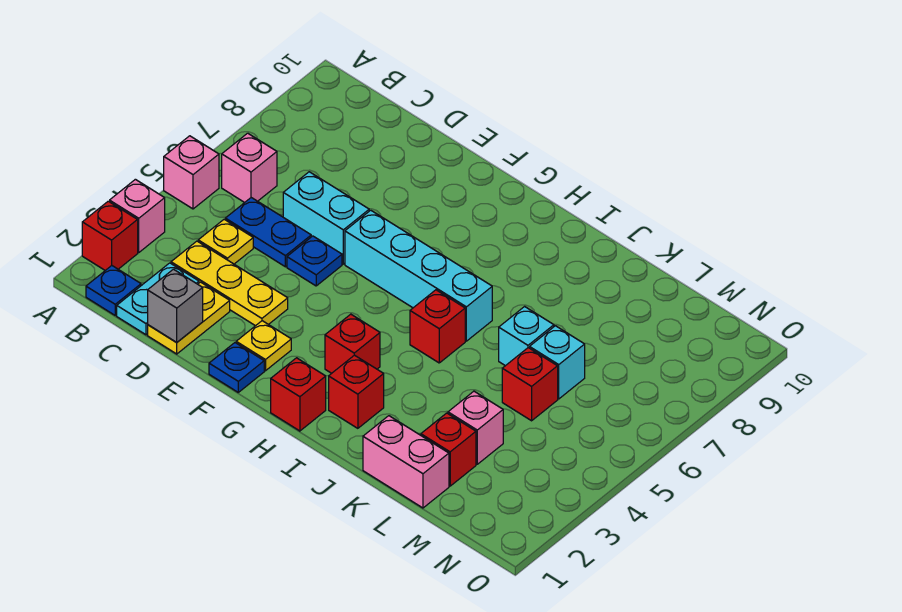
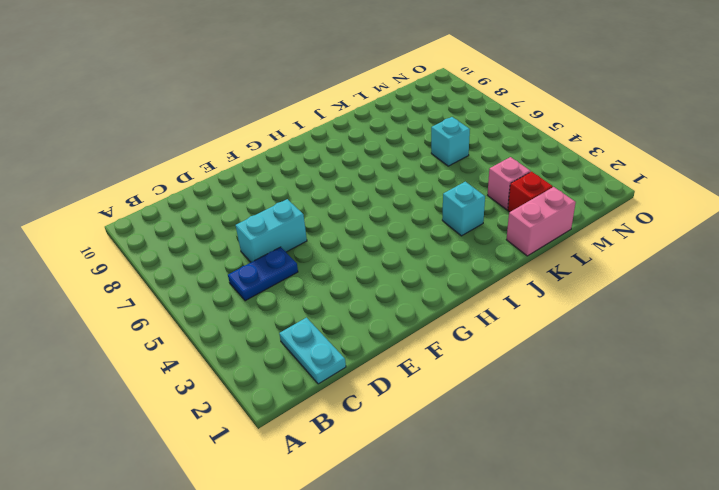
cyan 1x1 brick [442,182,485,236] -> cyan 1x1 brick moved to [499,307,554,366]
none -> red 1x1 brick [82,201,138,270]
none -> pink 1x1 brick [110,179,165,252]
none -> pink 1x1 brick [164,136,219,209]

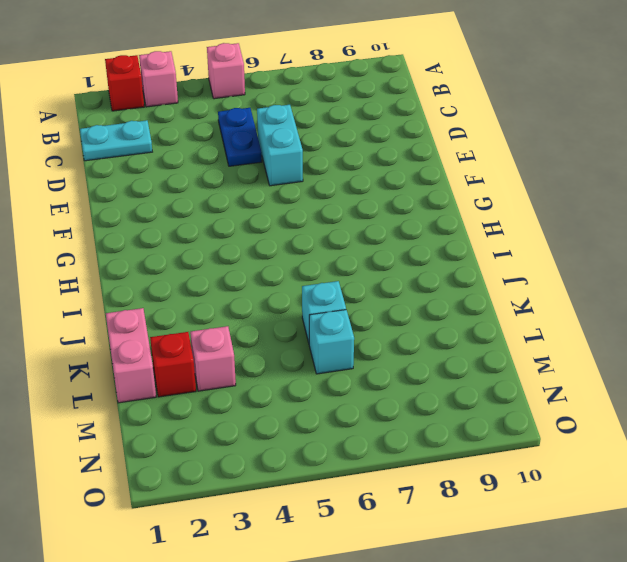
none -> blue 1x1 plate [86,266,141,315]
none -> pink 1x1 brick [222,133,277,203]
none -> yellow 1x3 plate [171,241,288,326]

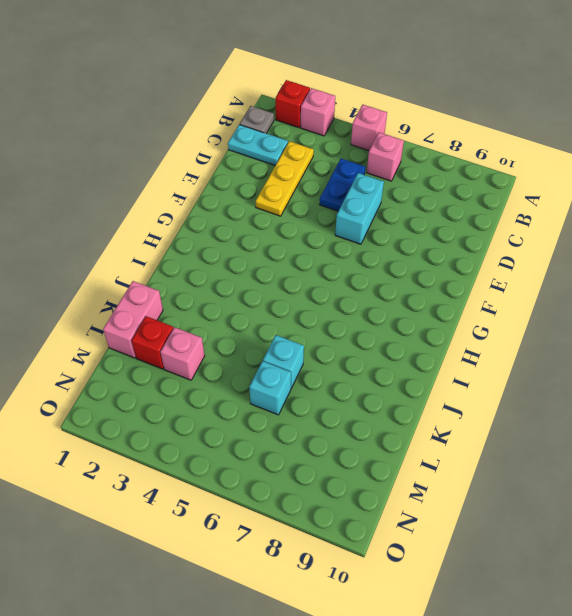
grey 1x1 plate [240,106,274,133] -> blue 1x1 plate [86,266,141,315]
none -> yellow 1x1 plate [198,219,253,264]
none -> yellow 1x2 plate [148,282,230,354]
none -> blue 1x1 plate [287,236,342,286]

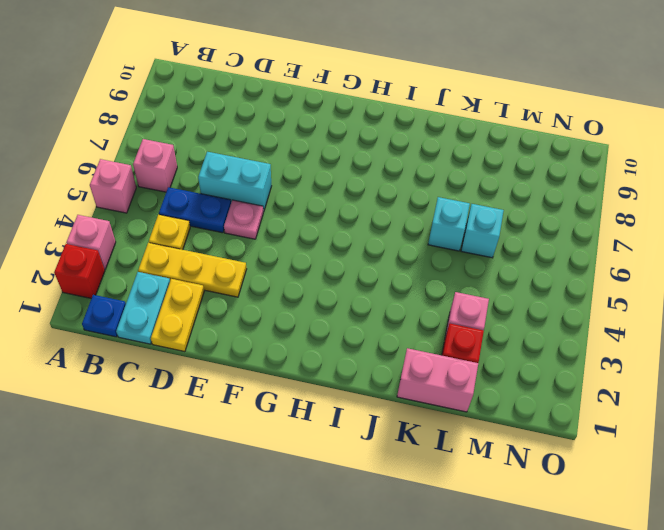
pink 1x1 plate [224,200,263,239] -> blue 1x1 plate [287,236,342,286]
none -> blue 1x1 plate [209,343,264,392]
none -> yellow 1x1 plate [236,321,291,371]
none -> cyan 1x4 brick [345,210,492,341]

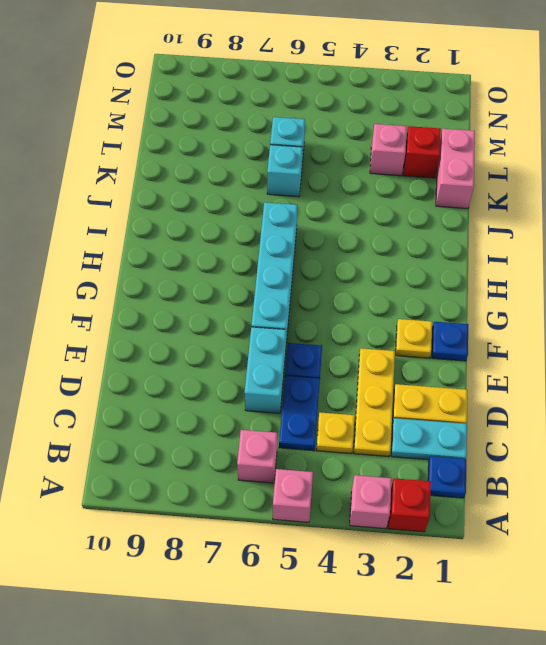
none -> red 1x1 brick [271,358,326,431]
none -> red 1x1 brick [325,314,380,373]
none -> red 1x1 brick [329,355,384,428]

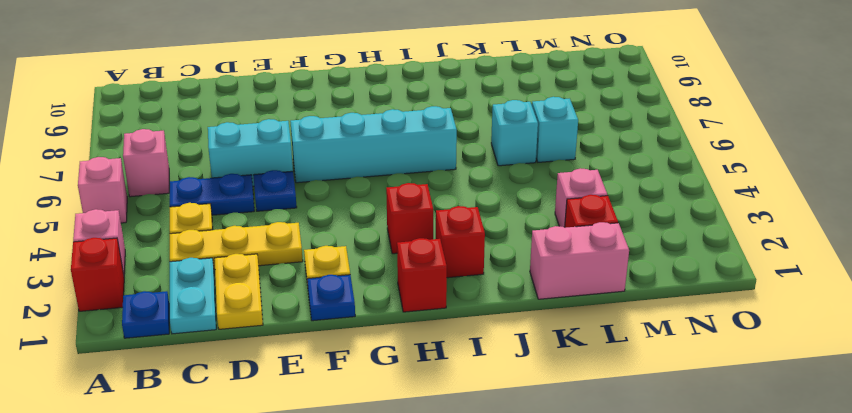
none -> red 1x1 brick [410,290,465,363]
none -> red 1x1 brick [502,348,558,421]
none -> grey 1x1 brick [148,269,203,342]

